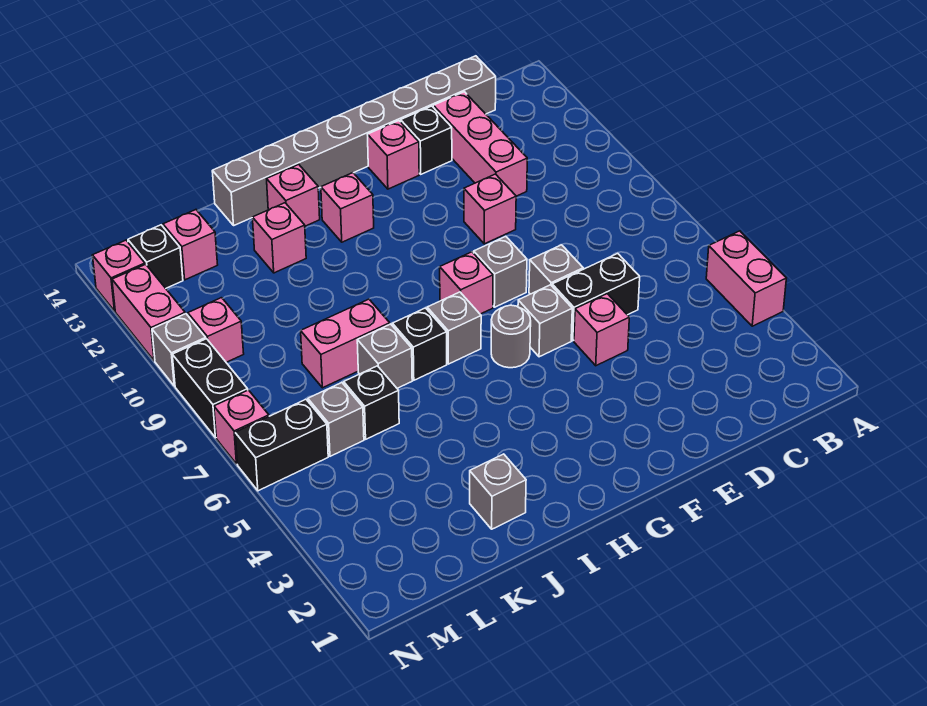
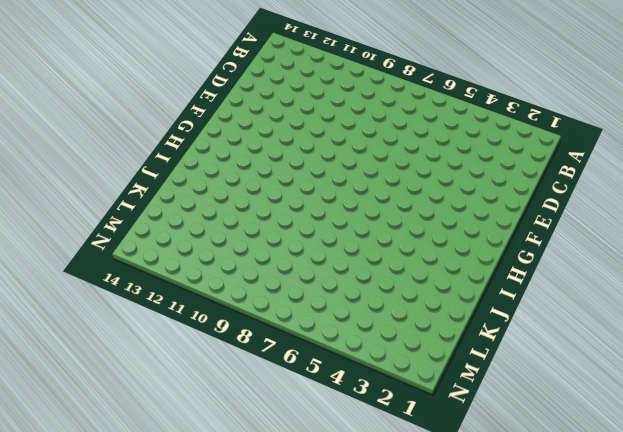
none -> pink 1x2 brick [706,231,786,326]
none -> grey 1x8 brick [212,56,496,225]
none -> black 1x2 brick [552,253,640,341]
none -> pink 1x3 brick [433,92,527,196]

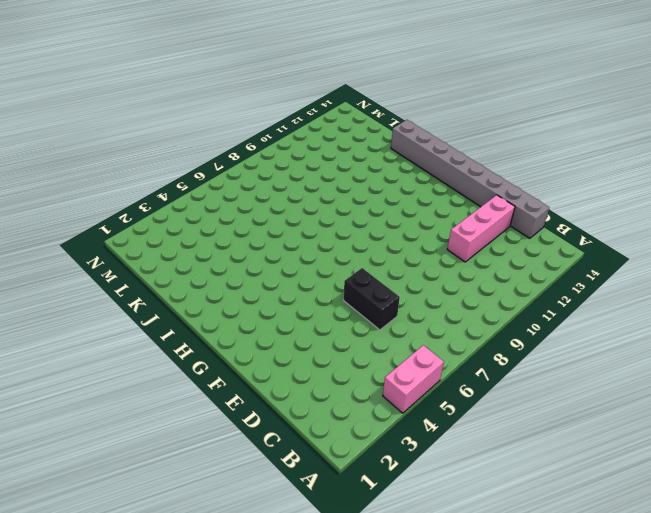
none -> pink 1x1 brick [574,294,629,366]
none -> grey 1x1 brick [529,245,583,294]
none -> pink 1x1 brick [464,174,516,244]
none -> black 1x1 brick [401,106,452,174]

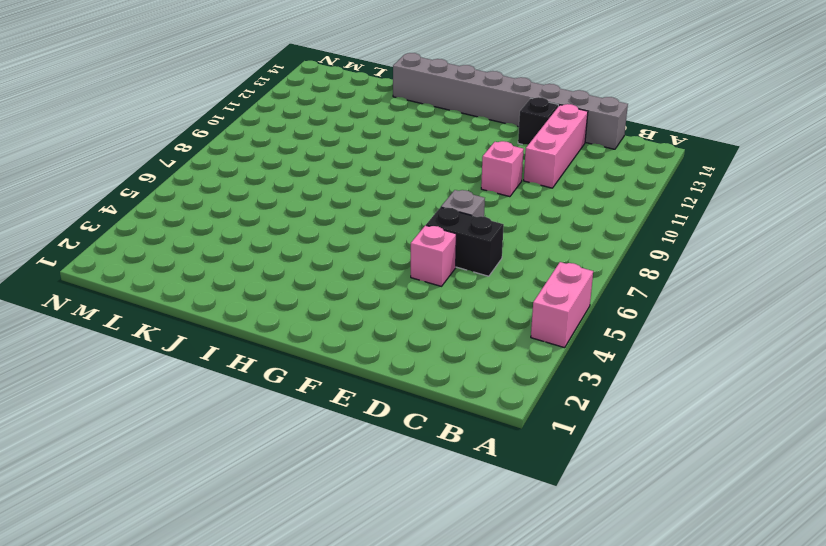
none -> grey 1x1 brick [518,285,572,357]
none -> grey 1x1 brick [474,236,527,307]
none -> pink 1x1 brick [368,121,419,189]
none -> grey 1x1 round brick [491,305,531,368]

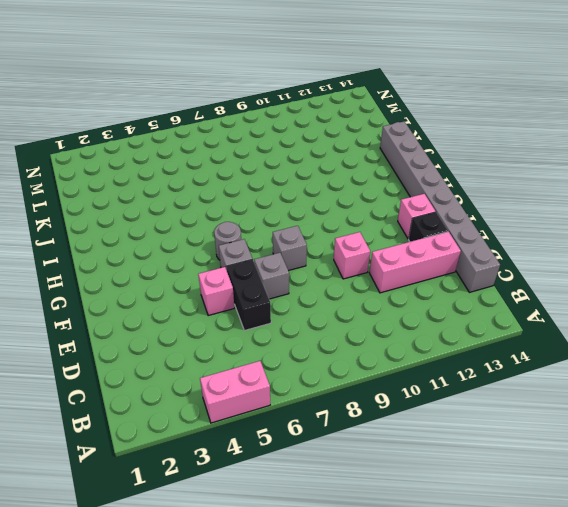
none -> pink 1x1 brick [440,252,493,314]
none -> grey 1x1 brick [427,292,481,364]
none -> pink 1x1 brick [321,173,374,242]
none -> black 1x1 brick [392,308,447,380]

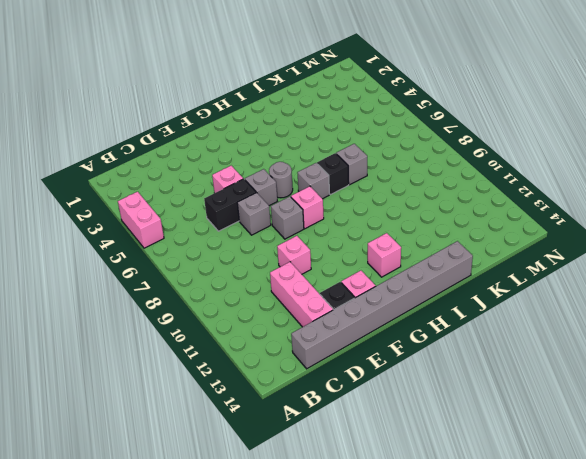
none -> pink 1x1 brick [267,164,320,226]
none -> grey 1x1 brick [470,454,526,529]
none -> pink 1x2 brick [301,299,390,388]
none -> pink 1x1 brick [252,203,306,273]

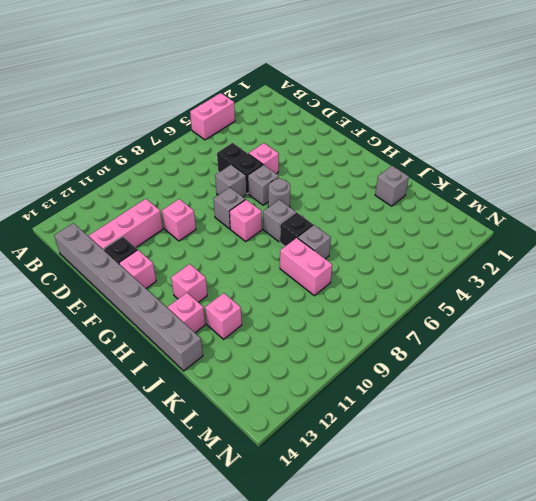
none -> black 1x1 brick [344,366,399,439]
none -> grey 1x1 brick [308,383,364,456]
none -> pink 1x1 brick [163,210,218,280]
none -> black 1x2 brick [235,399,328,491]

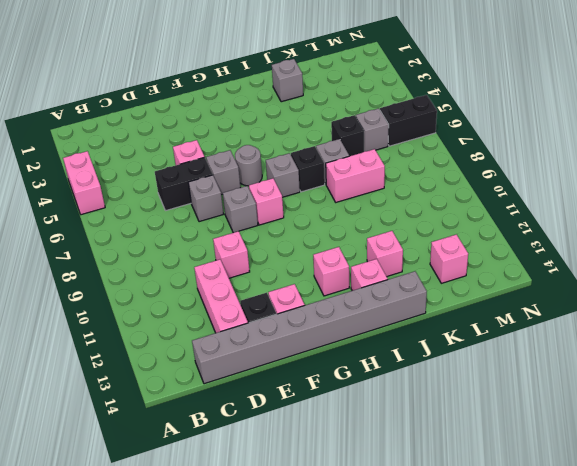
none -> pink 1x1 brick [188,298,244,362]
none -> black 1x1 brick [128,225,183,288]
none -> pink 1x1 brick [214,390,269,464]
none -> black 1x2 brick [172,339,248,438]

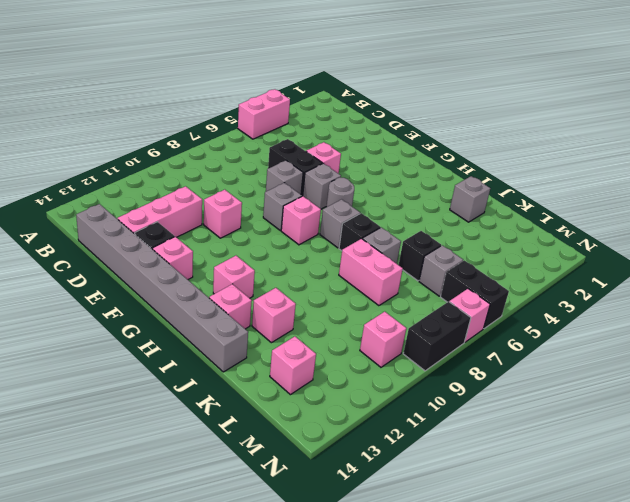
none -> black 1x1 brick [128,225,183,288]
none -> grey 1x1 brick [152,314,206,386]
none -> pink 1x2 brick [112,264,185,361]
none -> pink 1x1 brick [92,240,145,311]

